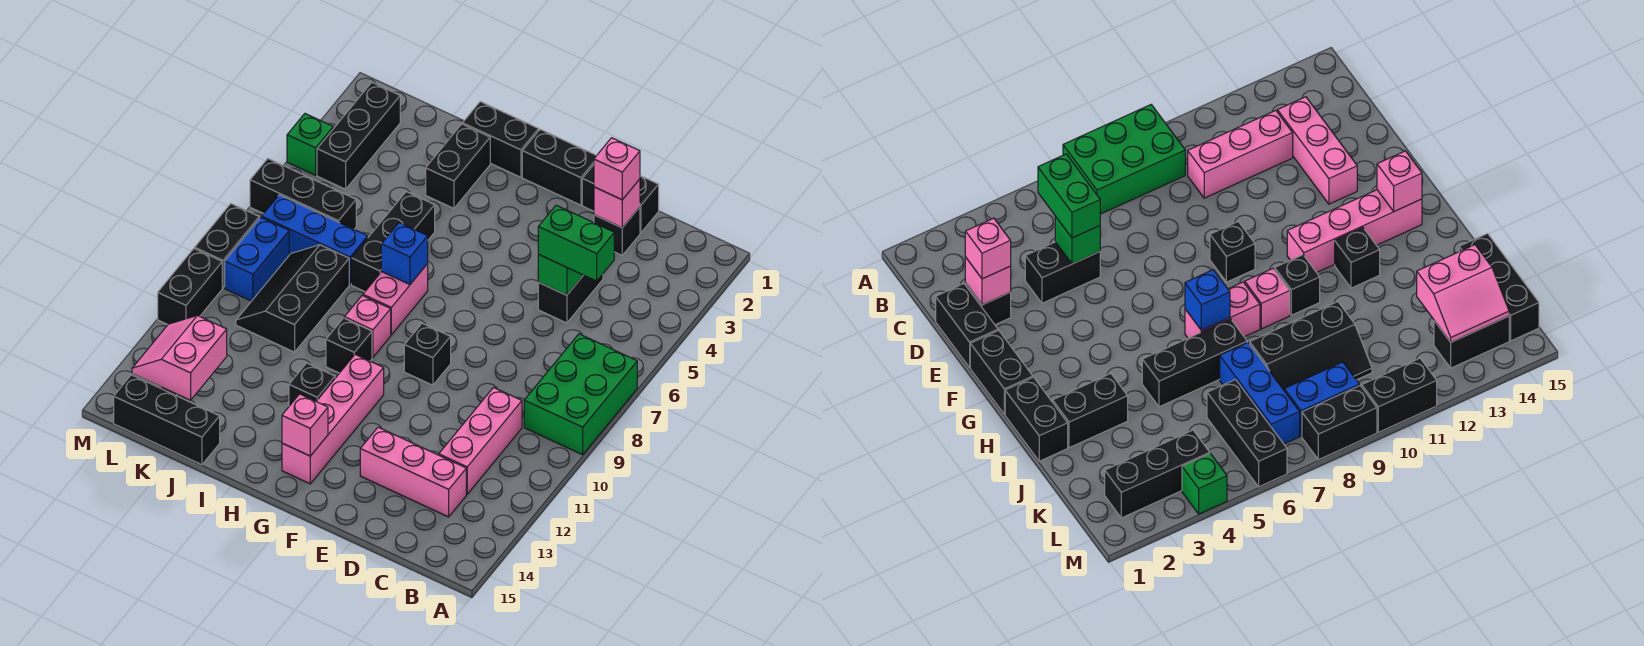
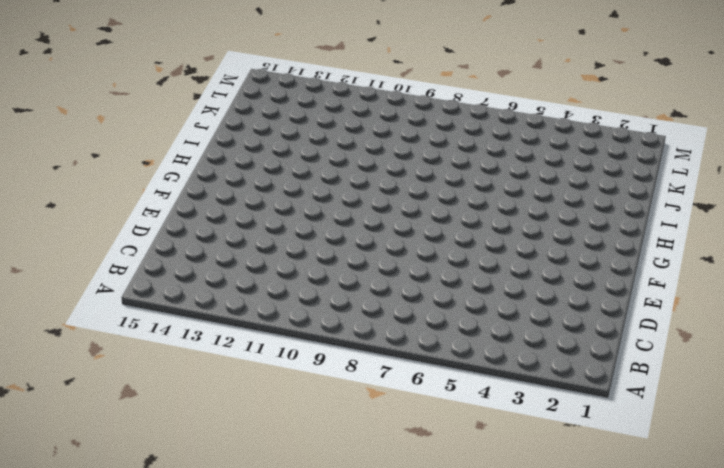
none -> green 2x3 brick [524,334,637,455]
none -> pink 1x3 brick [439,388,522,494]
none -> pink 1x3 brick [360,427,466,517]
none -> black 1x2 brick [582,165,659,233]

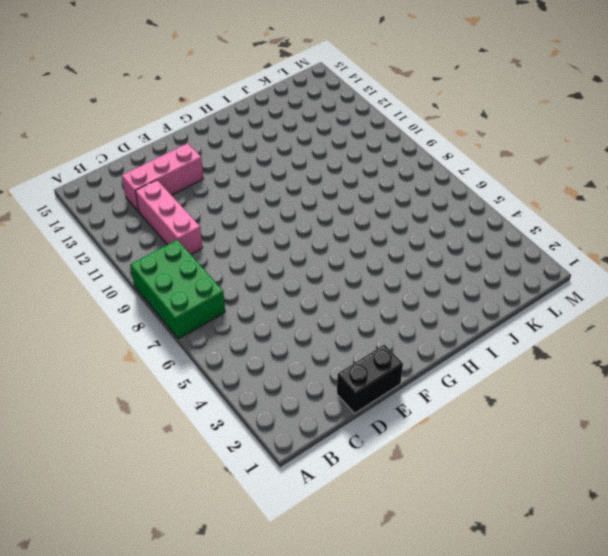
none -> black 1x1 brick [594,207,640,255]
none -> black 1x2 brick [538,274,603,323]
none -> black 1x2 brick [522,129,597,205]
none -> black 1x1 brick [404,323,451,385]

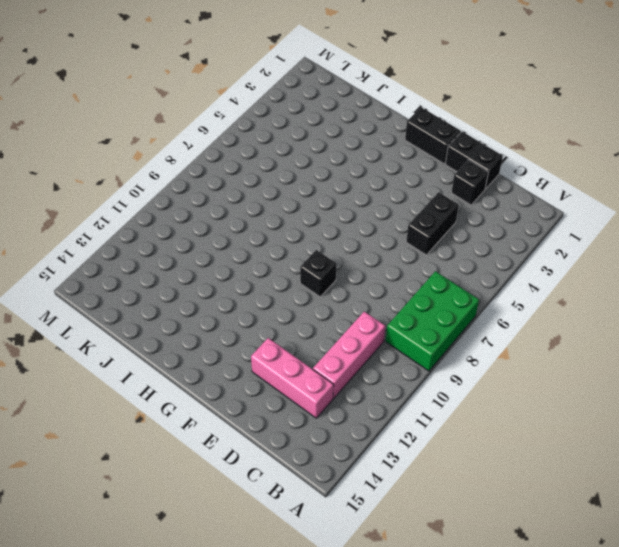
none -> pink 1x4 brick [282,354,384,484]
none -> black 1x2 brick [463,102,539,177]
none -> pink 1x2 brick [363,264,428,335]
none -> pink 1x1 brick [344,296,391,357]

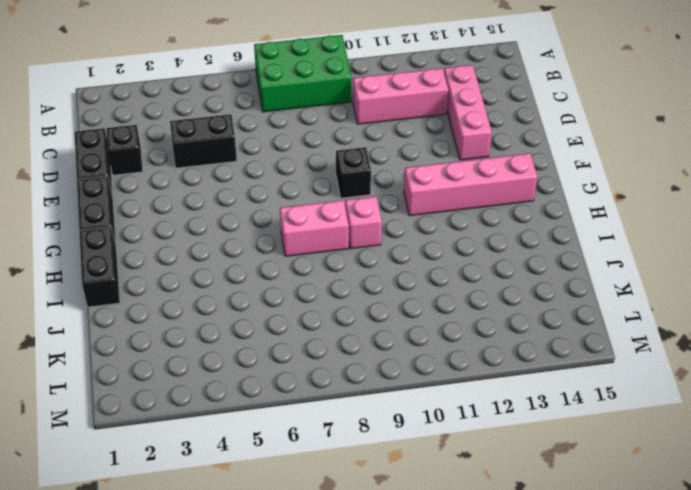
none -> black 1x1 brick [326,318,372,373]
none -> black 1x1 brick [289,363,335,406]
none -> black 1x2 brick [426,124,490,208]
none -> black 1x3 brick [351,192,435,292]

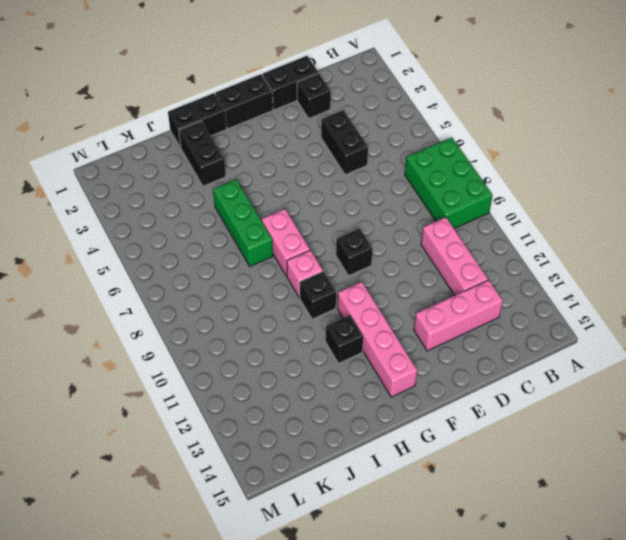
green 1x3 brick [213,179,273,266] -> black 1x3 brick [351,192,435,292]
none -> blue 1x3 brick [262,195,368,285]
none -> black 2x3 slope [236,245,349,352]
none -> black 1x3 brick [114,375,220,465]
none -> black 1x3 brick [250,159,356,229]

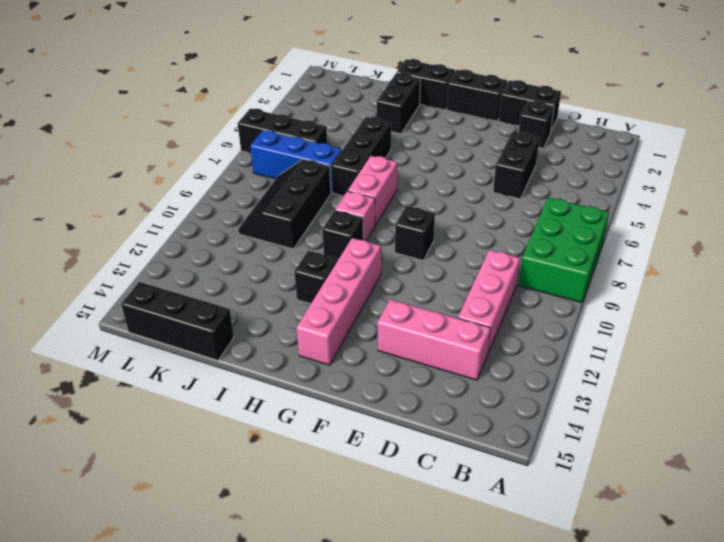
none -> black 1x3 brick [317,83,400,189]
none -> blue 1x2 brick [225,217,289,301]
none -> black 1x2 brick [1434,316,1509,368]
none -> green 1x1 brick [287,114,333,175]

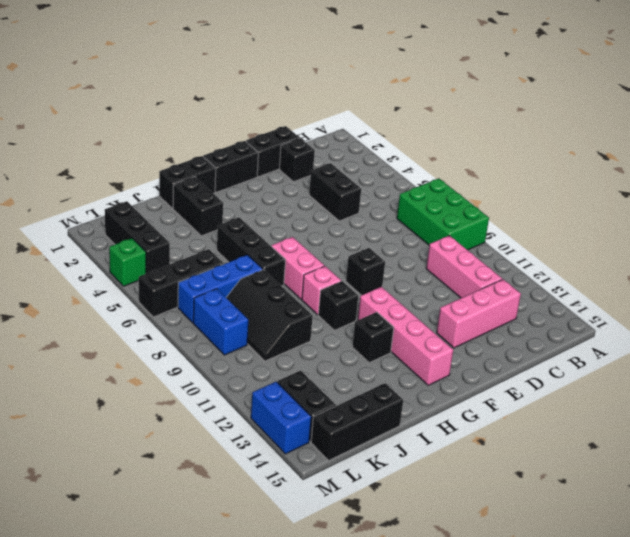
blue 1x2 brick [251,382,311,454] -> none
none -> black 1x2 brick [195,204,259,288]
none -> black 1x2 brick [158,249,222,324]
none -> pink 1x1 brick [594,179,640,228]
none -> green 1x1 brick [538,255,583,295]

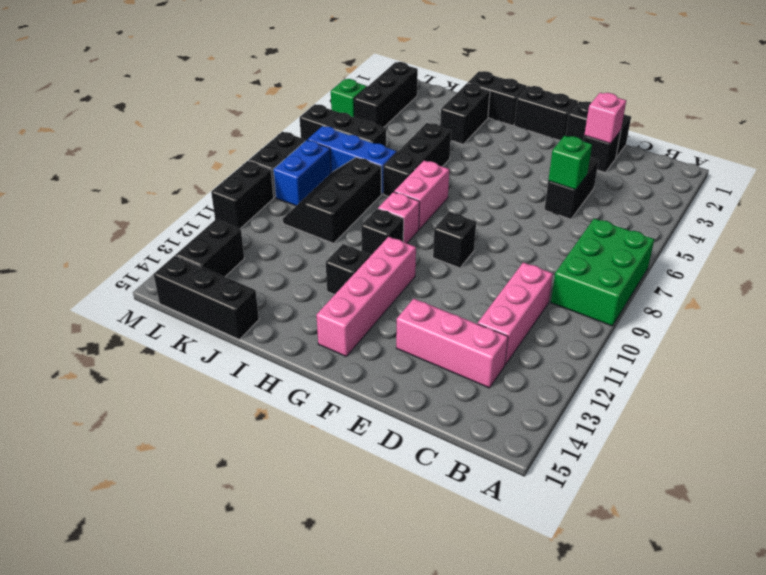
none -> pink 1x1 brick [282,394,328,456]
none -> blue 1x1 brick [381,223,428,284]
none -> pink 2x2 slope [132,316,227,400]
none -> green 1x2 brick [538,205,614,281]

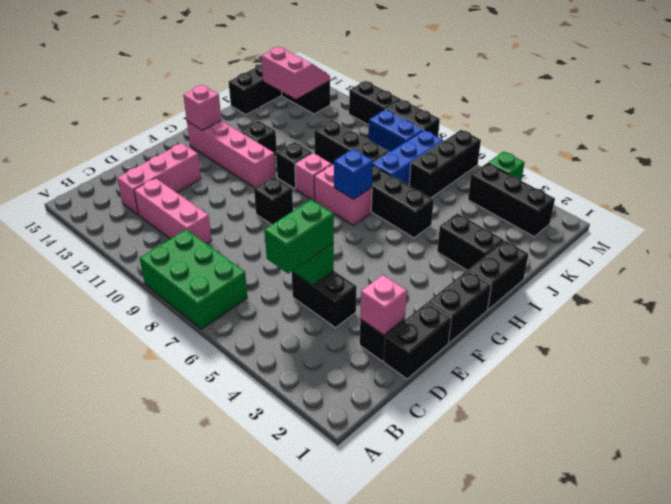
none -> pink 1x1 brick [594,138,640,200]

